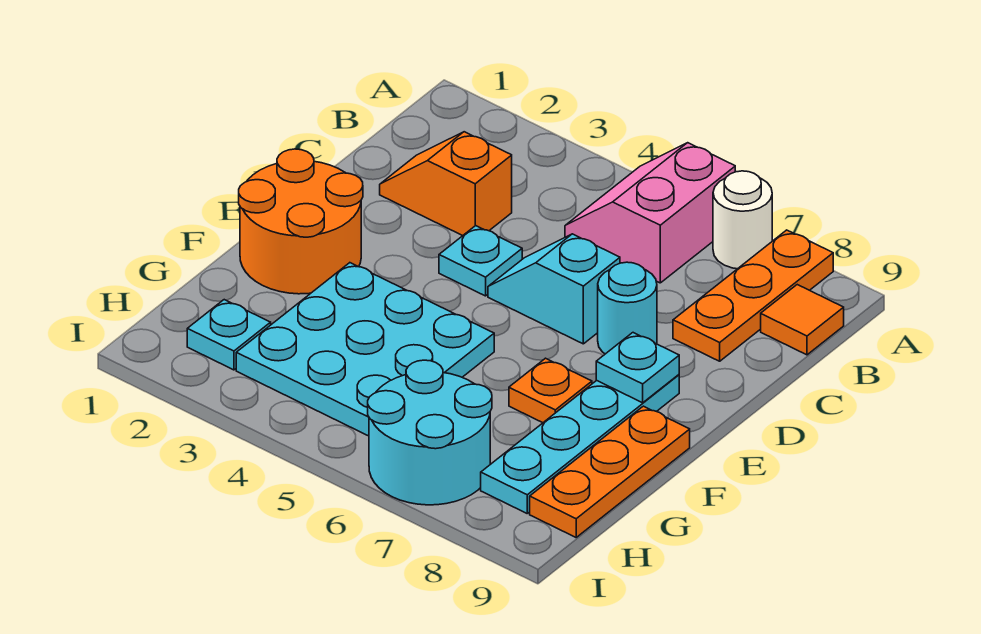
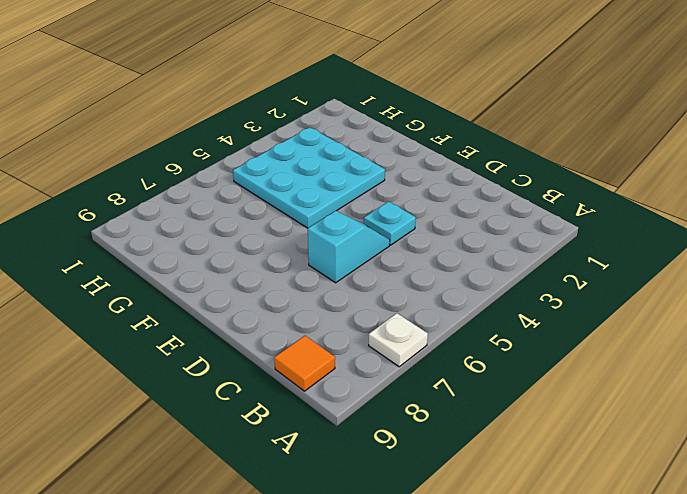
white 1x1 plate [369,313,428,367] -> white 1x1 round brick [713,171,772,269]
none -> pink 2x2 slope [565,143,735,283]
none -> orange 1x3 plate [673,230,833,361]
none -> orange 1x2 slope [380,132,512,236]

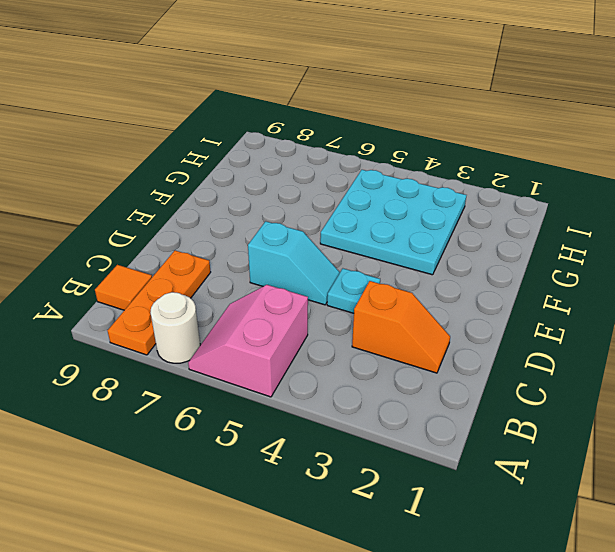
pink 2x2 slope [188,285,308,397] -> pink 2x2 slope turned to [565,143,735,283]
none -> cyan 1x1 round brick [598,262,657,354]
none -> orange 2x2 round brick [239,149,363,294]
none -> cyan 1x4 plate [481,375,679,513]

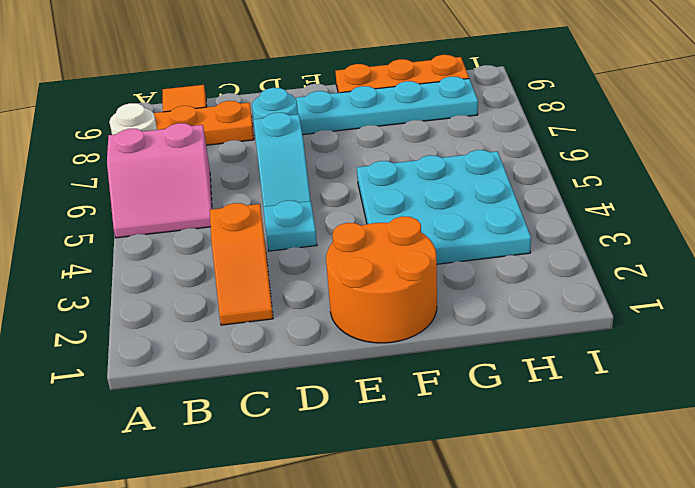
none -> orange 1x1 plate [509,358,592,423]
none -> cyan 1x1 plate [187,300,271,370]
none -> cyan 2x2 round brick [368,360,492,505]

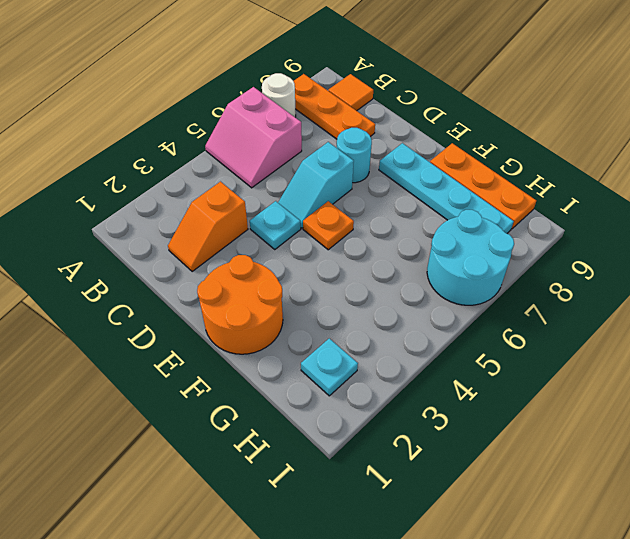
orange 1x1 plate [303,201,354,250] -> orange 1x1 plate moved to [509,358,592,423]
none -> cyan 3x3 plate [236,263,494,436]
none -> cyan 1x1 plate [596,333,679,403]

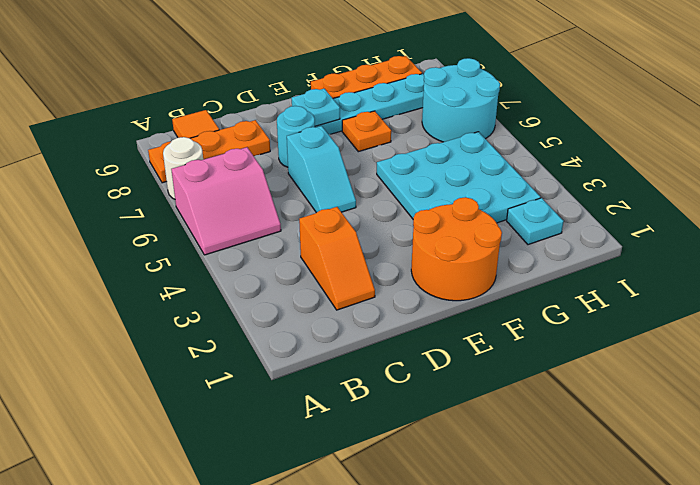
none -> cyan 1x1 plate [439,226,522,296]

